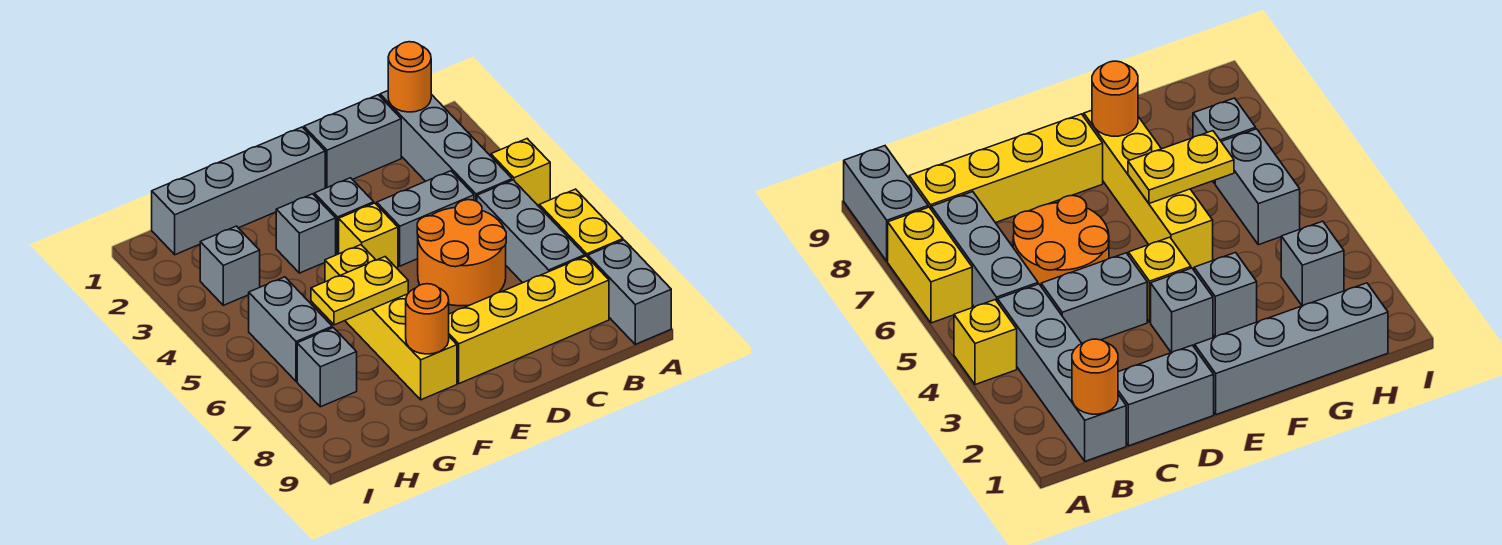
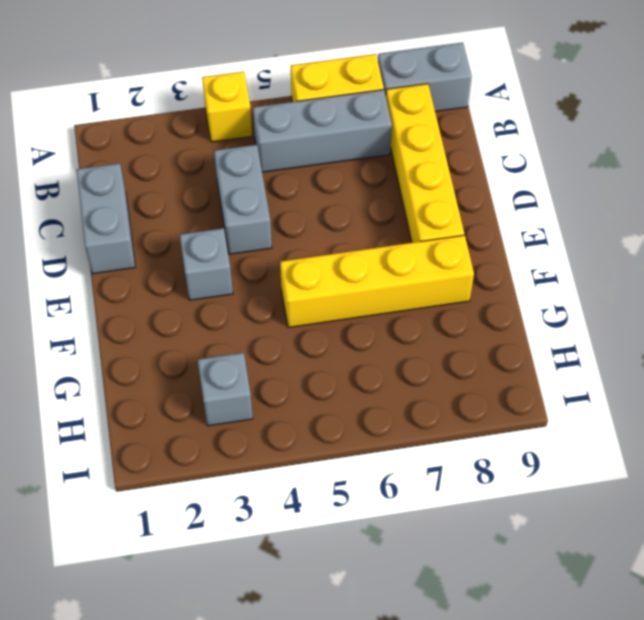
none -> grey 1x4 brick [380,91,512,201]
none -> orange 2x2 round brick [417,200,506,306]
none -> grey 1x4 brick [152,127,325,255]

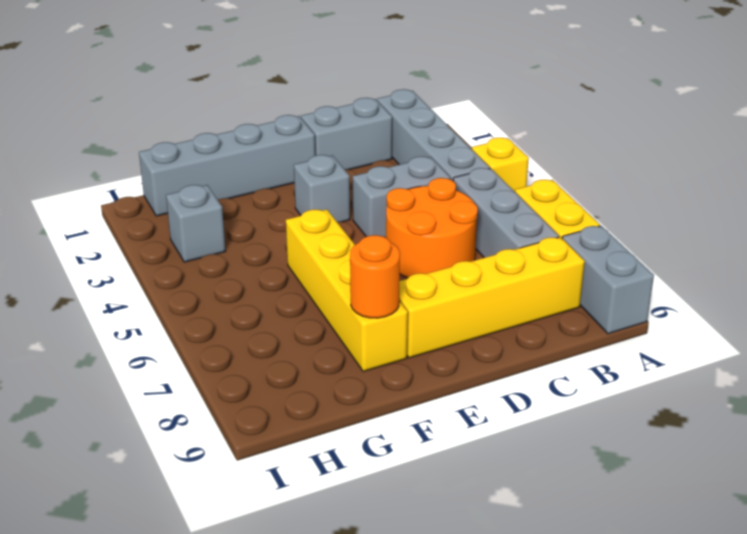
none -> yellow 1x1 brick [339,203,398,268]
none -> grey 1x1 brick [276,194,336,273]
none -> grey 1x2 brick [249,277,332,381]

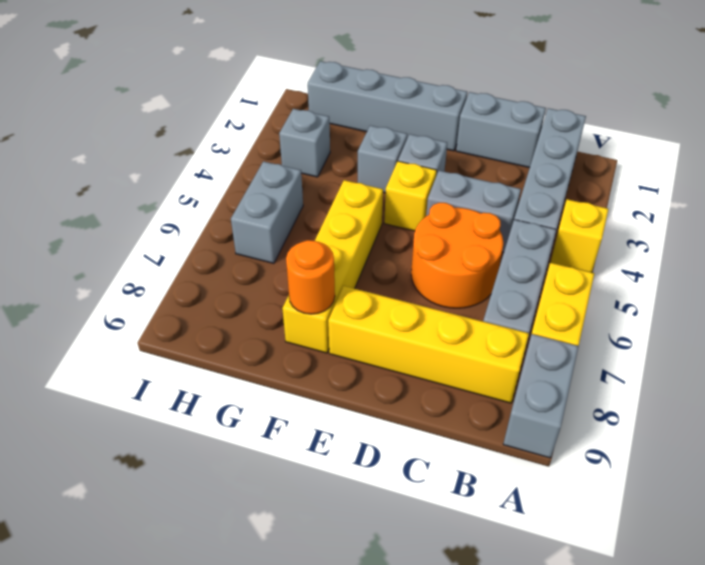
none -> grey 1x1 brick [297,328,357,407]
none -> orange 1x1 round brick [388,42,431,112]
none -> yellow 1x2 plate [311,257,408,325]

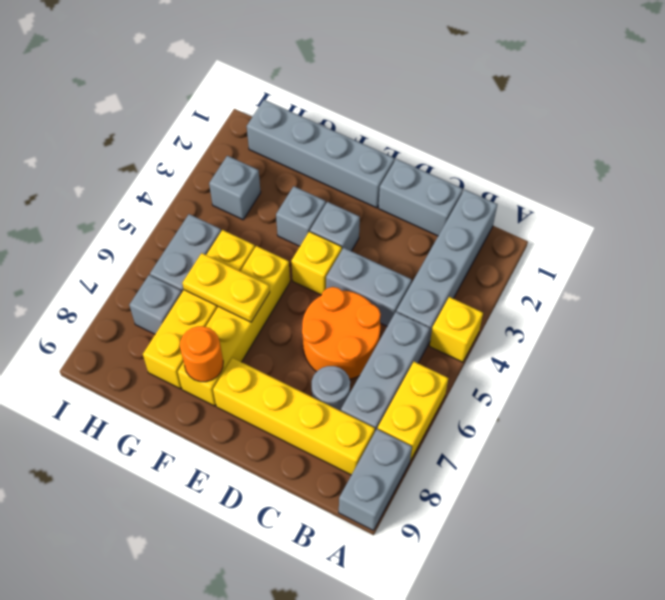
grey 1x1 round brick [312,366,350,411] -> none
yellow 1x4 brick [143,230,255,389] -> none
none -> orange 1x1 round brick [388,42,431,112]

